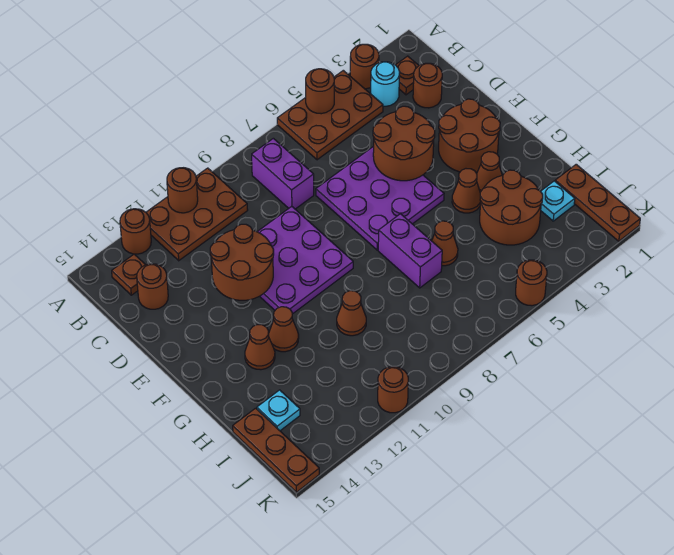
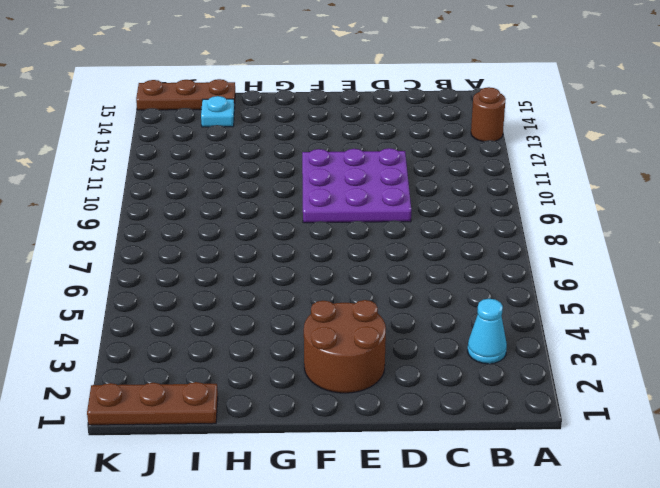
cyan 1x1 cone [468,299,507,364] -> cyan 1x1 round brick [371,62,400,106]
none -> brown 1x1 round brick [350,44,379,89]
none -> brown 2x3 plate [277,70,383,160]
none -> brown 2x3 plate [146,168,248,261]
none -> brown 1x1 plate [396,56,419,95]

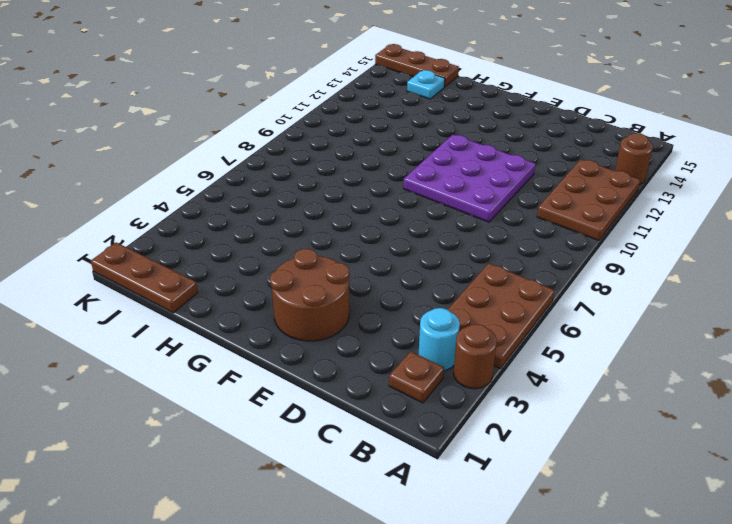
none -> purple 1x2 brick [252,138,314,209]
none -> brown 1x1 plate [112,254,145,295]
none -> brown 1x1 round brick [413,63,442,108]
none -> brown 1x1 round brick [137,264,168,309]

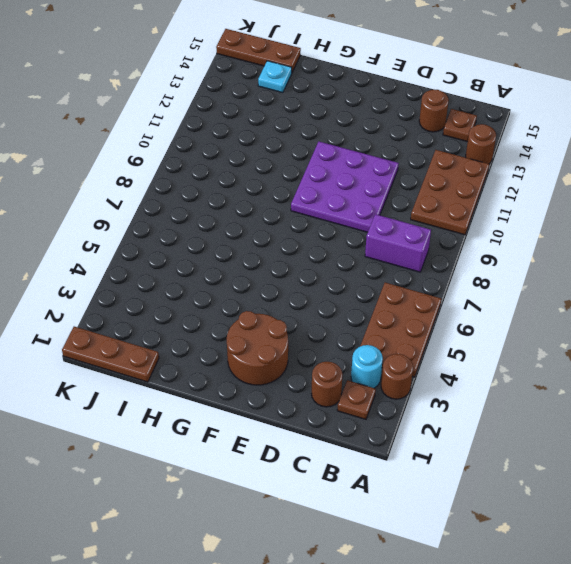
none -> purple 3x3 plate [316,146,444,250]
none -> brown 1x1 cone [477,152,502,192]
none -> brown 1x1 cone [452,169,481,213]
none -> purple 1x2 brick [378,214,442,288]

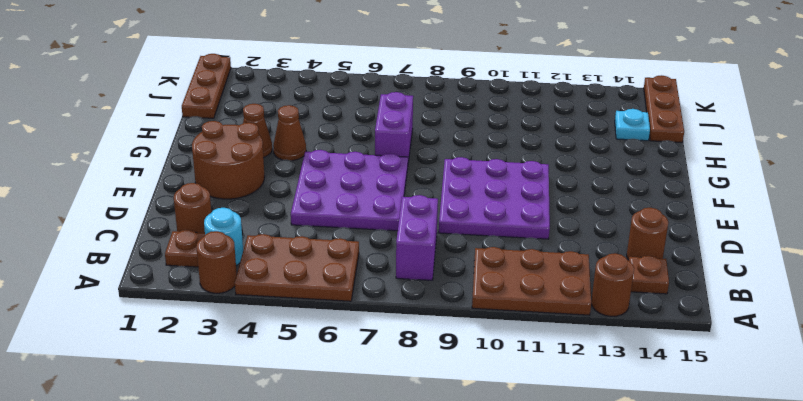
none -> brown 1x1 cone [269,307,299,352]
none -> brown 1x1 cone [245,325,275,370]
none -> brown 2x2 round brick [480,170,543,245]
none -> brown 1x1 cone [432,221,458,266]

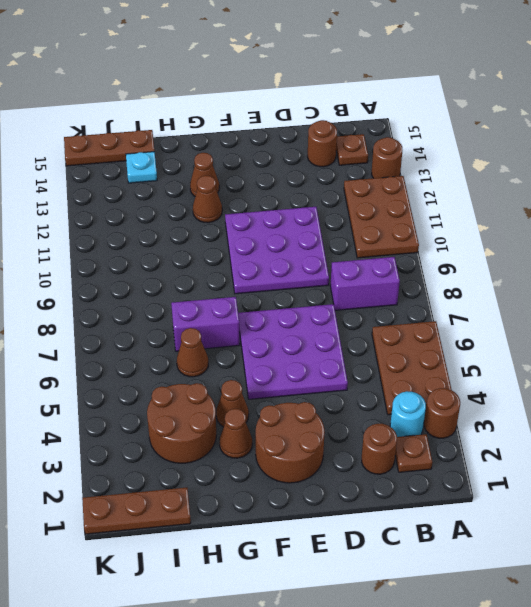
none -> brown 1x1 cone [337,291,366,336]
none -> cyan 1x1 plate [541,181,575,221]
none -> brown 1x1 round brick [516,260,547,306]
none -> brown 1x1 round brick [378,367,408,413]

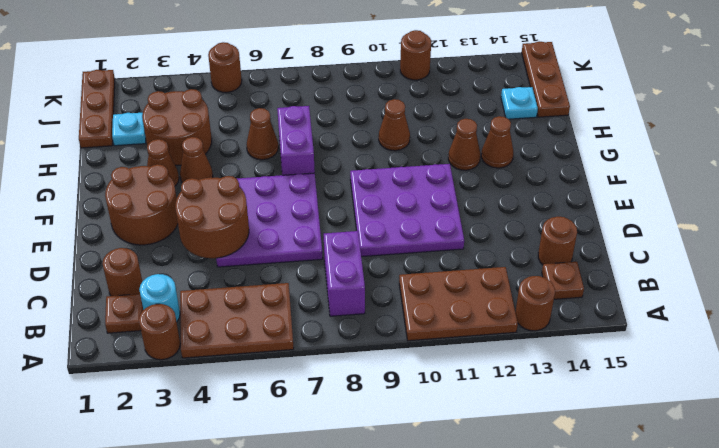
none -> brown 1x1 round brick [306,69,334,114]
none -> brown 1x1 round brick [167,168,198,213]
none -> brown 2x2 round brick [210,224,274,300]

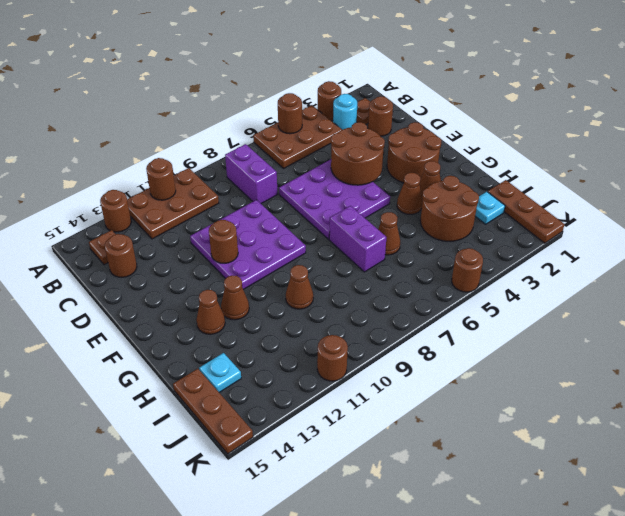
brown 1x1 round brick [209,220,238,263] -> brown 2x2 round brick [210,224,274,300]

